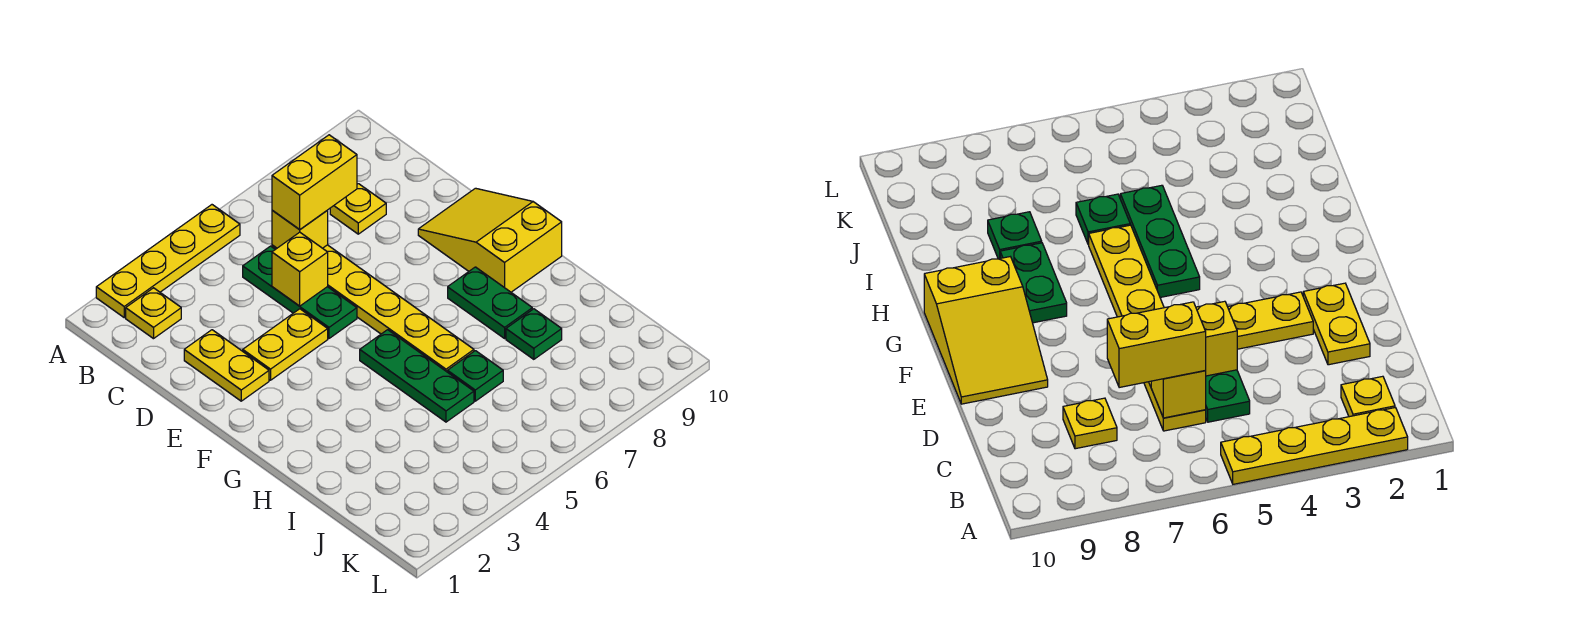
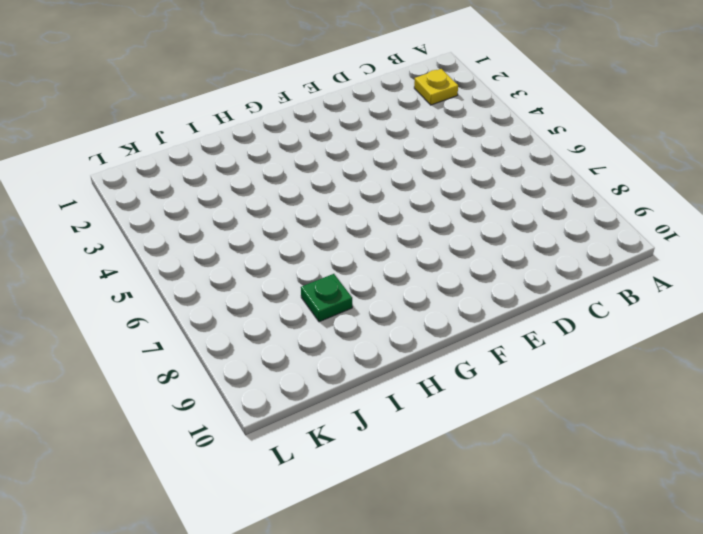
none -> yellow 1x4 plate [96,205,240,318]
none -> green 1x3 plate [243,246,357,338]
none -> yellow 1x6 plate [272,245,474,372]

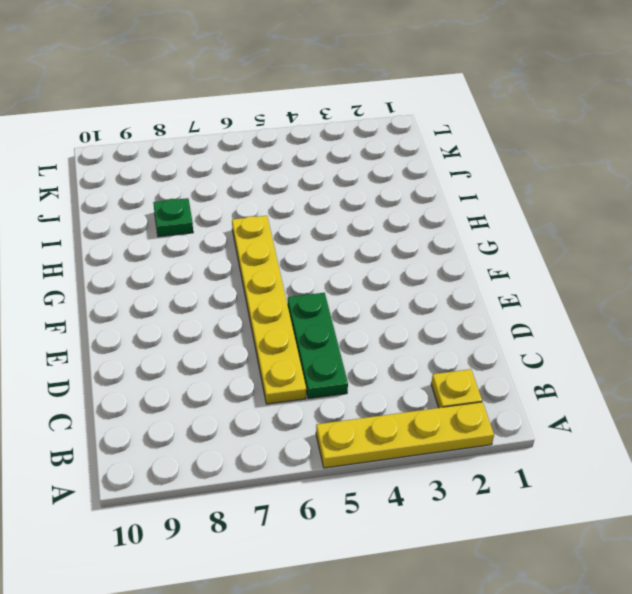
none -> yellow 1x1 plate [330,184,386,234]
none -> yellow 1x2 plate [184,330,269,401]
none -> yellow 1x2 plate [243,309,328,380]

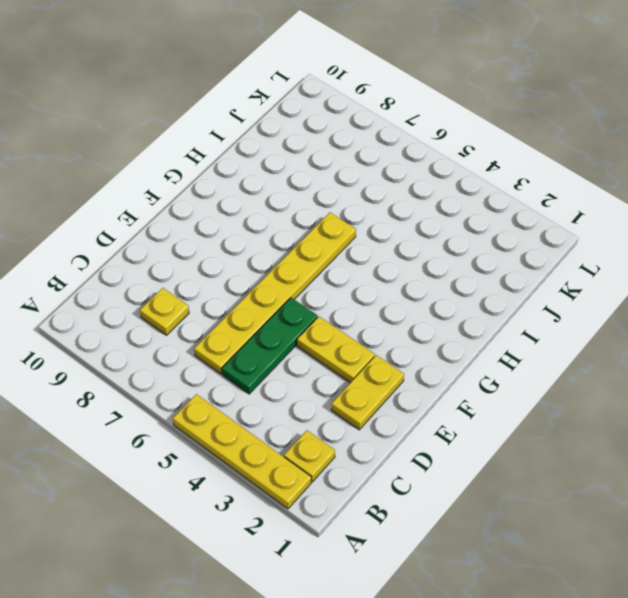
none -> yellow 2x3 slope [418,188,562,292]
none -> green 1x3 plate [360,330,474,422]
none -> green 1x2 plate [448,267,532,338]

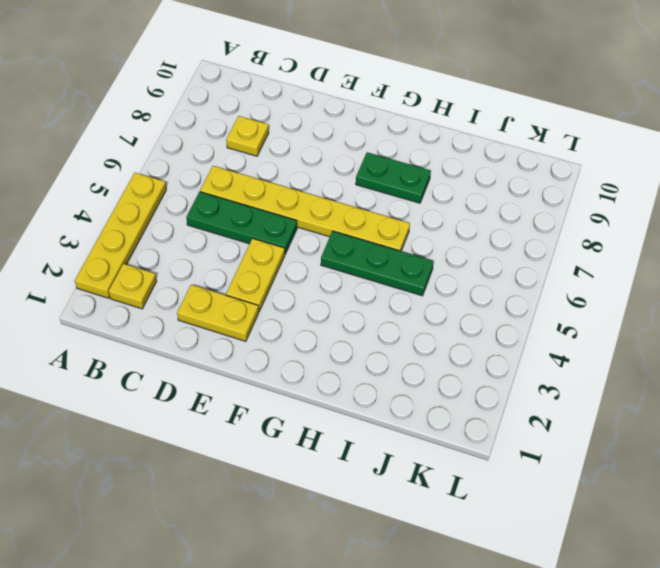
none -> yellow 2x3 slope [418,188,562,292]
none -> green 1x1 plate [447,351,503,401]
none -> green 1x1 plate [506,309,562,359]

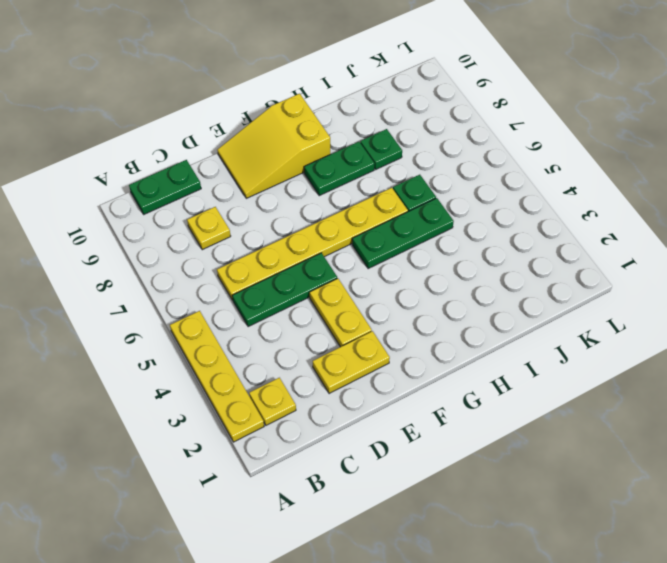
green 1x2 plate [129,160,201,214] -> none
none -> yellow 1x1 brick [272,210,328,248]
none -> yellow 1x1 brick [272,232,328,306]
none -> yellow 1x2 brick [272,135,357,230]

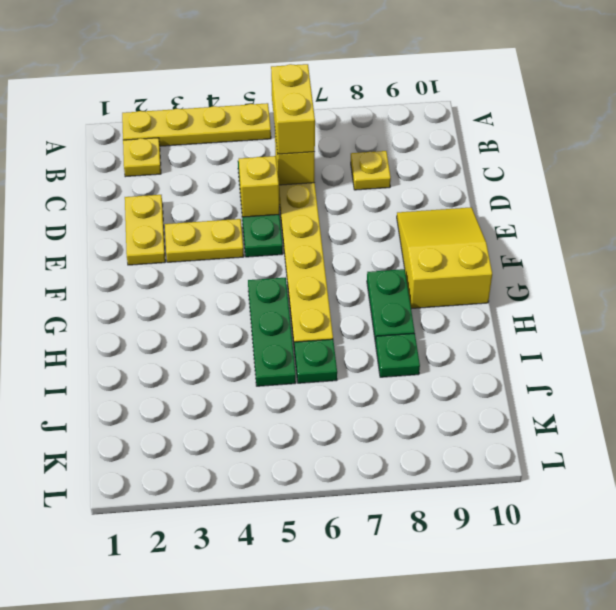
yellow 1x2 brick [271,64,315,154] -> yellow 1x2 brick turned to [272,135,357,230]

